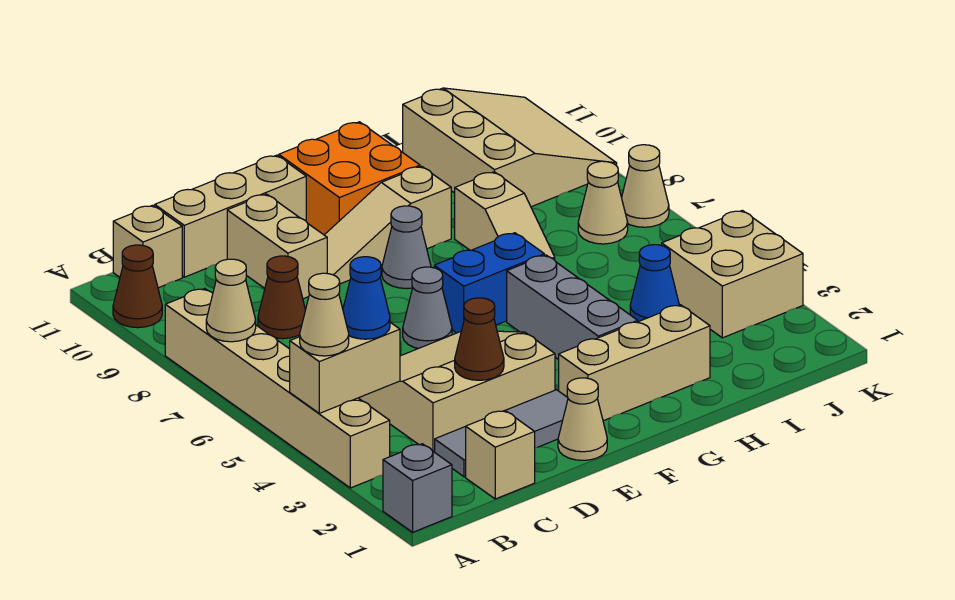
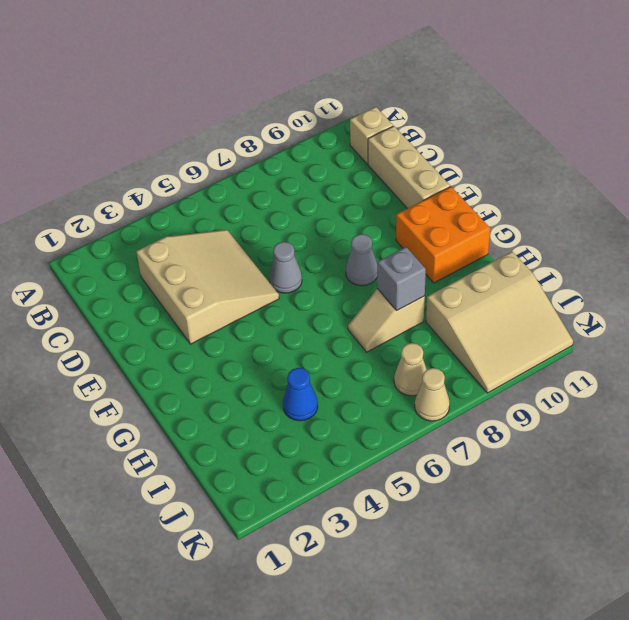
grey 1x1 brick [377,247,426,310] -> grey 1x1 brick moved to [383,444,452,532]
none -> tan 1x6 brick [165,288,390,488]
none -> brown 1x1 cone [113,245,162,328]
none -> tan 1x1 brick [466,410,535,499]

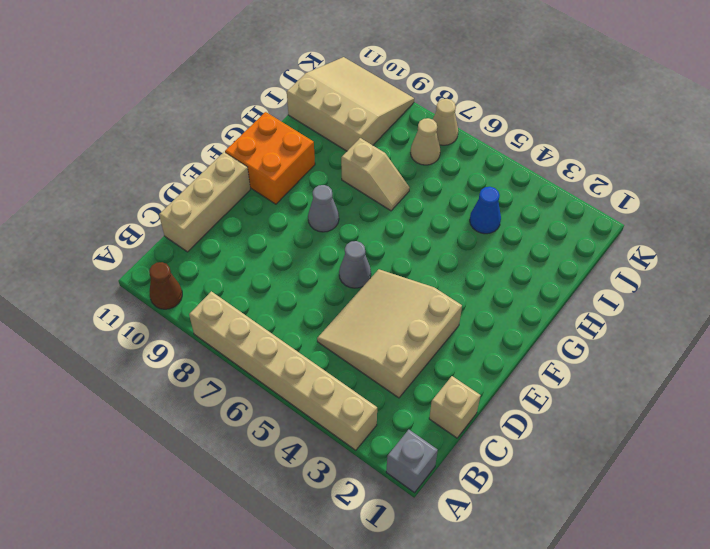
none -> tan 1x1 brick [113,205,182,288]
none -> grey 1x3 tile [435,390,568,477]
none -> brown 1x1 cone [258,256,305,339]

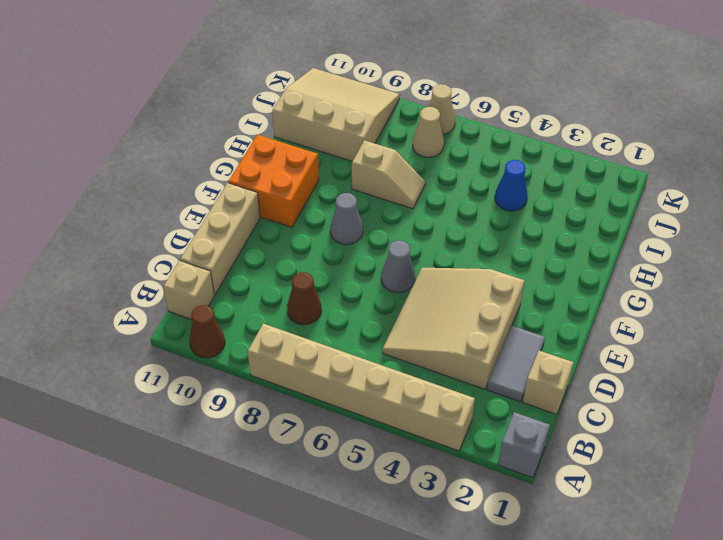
grey 1x2 tile [487,326,545,402] -> grey 1x3 tile [435,390,568,477]
none -> tan 1x2 brick [227,194,327,299]
none -> tan 1x1 cone [558,378,607,460]
none -> tan 1x3 slope [325,166,451,284]

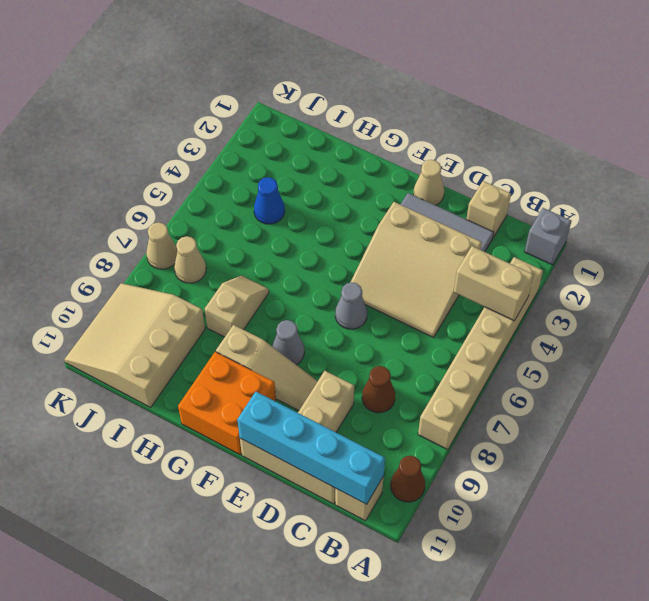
cyan 1x4 brick [237,392,385,504] -> none
none -> tan 1x3 brick [559,305,710,421]
none -> blue 1x2 brick [434,233,544,333]
none -> grey 1x3 brick [507,255,638,360]

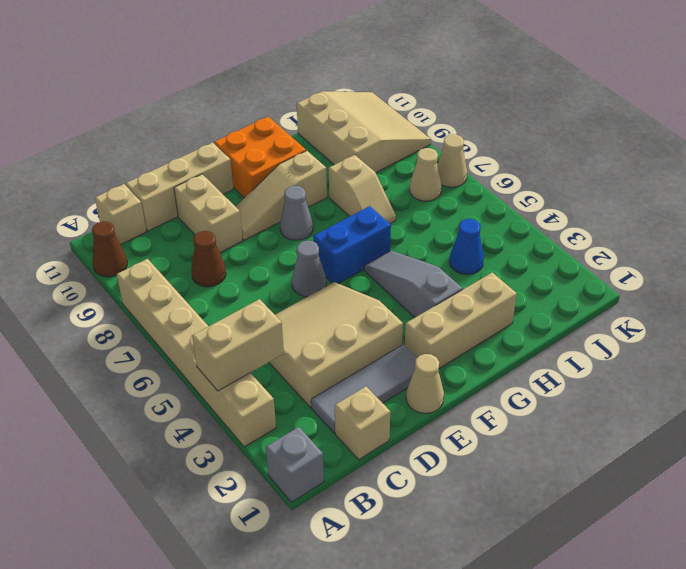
grey 1x3 slope [364,251,462,318] -> grey 1x3 brick [507,255,638,360]
none -> tan 2x2 brick [662,210,803,338]
none -> tan 1x1 cone [206,259,256,342]
none -> brown 1x1 cone [455,298,504,380]

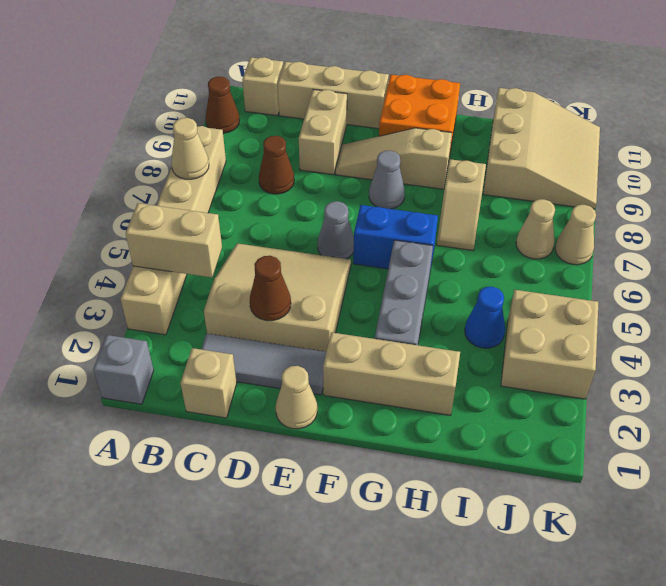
none -> tan 1x1 cone [300,273,349,356]
none -> blue 1x1 cone [343,257,390,339]

